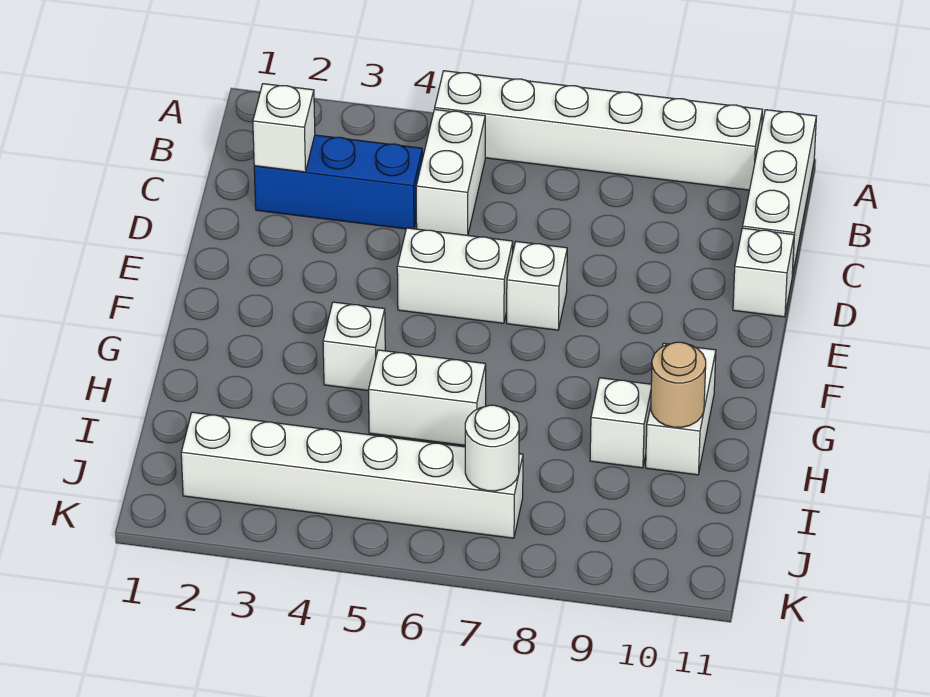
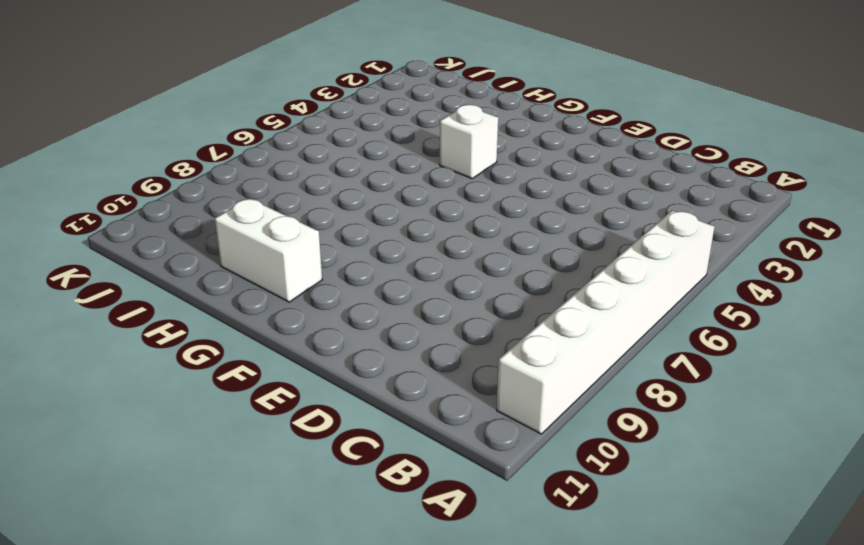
none -> white 1x3 brick [743,110,816,276]
none -> white 1x2 brick [416,109,485,235]
none -> blue 1x3 brick [254,135,423,229]

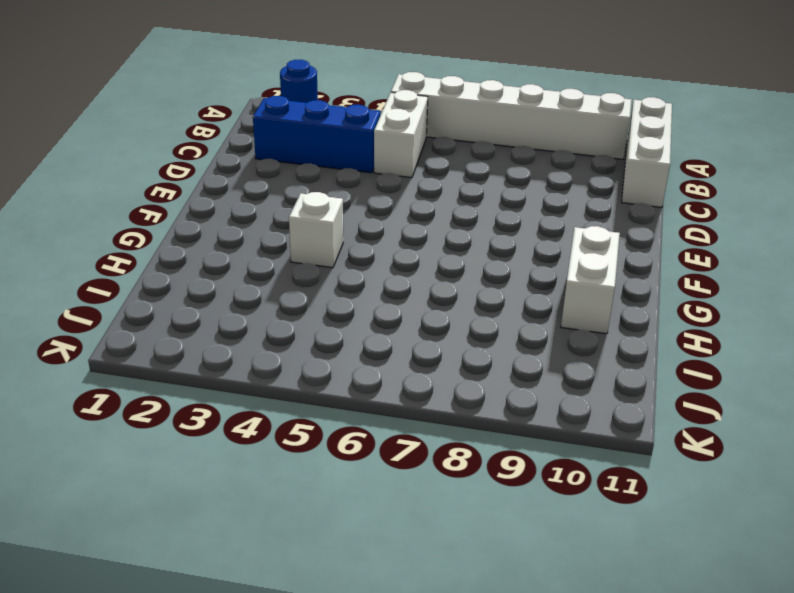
blue 1x1 round brick [280,60,318,103] -> none
none -> white 1x1 brick [733,228,794,317]
none -> white 1x2 brick [397,228,513,323]
none -> white 1x1 brick [507,241,567,330]

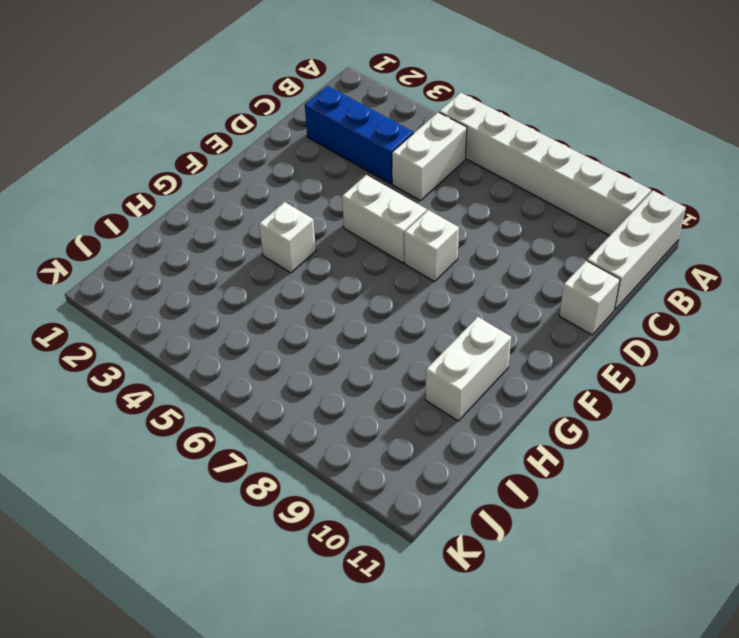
none -> white 1x2 brick [369,350,486,445]
none -> white 1x1 brick [590,378,651,468]
none -> white 1x6 brick [181,412,523,538]

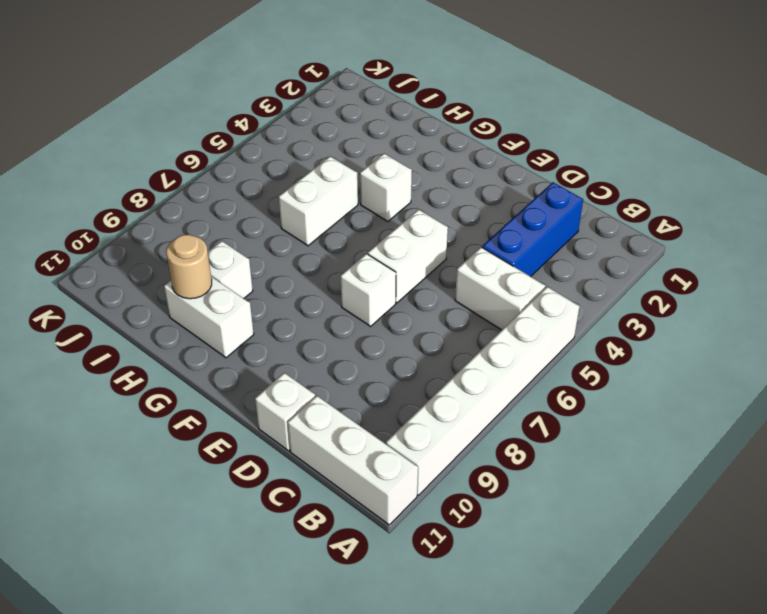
none -> white 1x6 brick [181,412,523,538]
none -> white 1x1 brick [253,84,315,172]
none -> white 1x1 round brick [465,405,519,491]

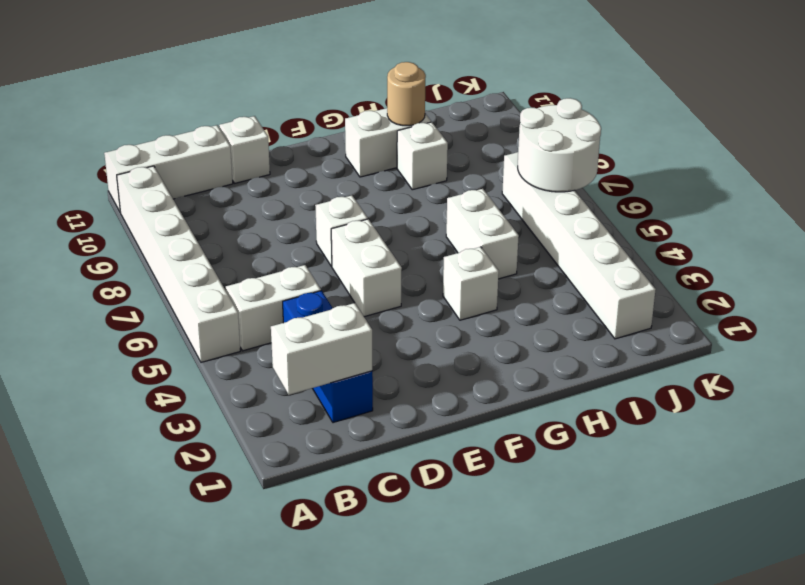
white 1x2 brick [271,303,372,395] -> white 1x1 brick [253,84,315,172]
white 2x2 round brick [518,98,601,192] -> white 1x1 round brick [465,405,519,491]

